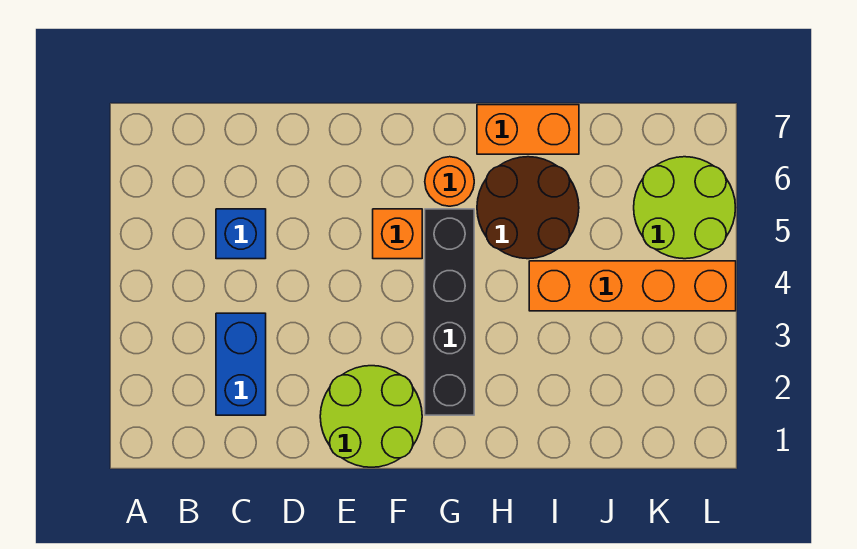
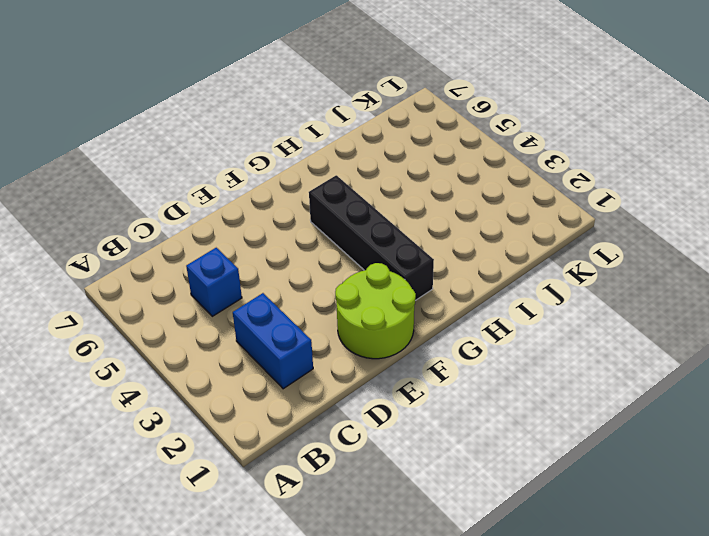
none -> orange 1x1 brick [373,209,422,259]
none -> orange 1x1 round brick [425,157,474,206]

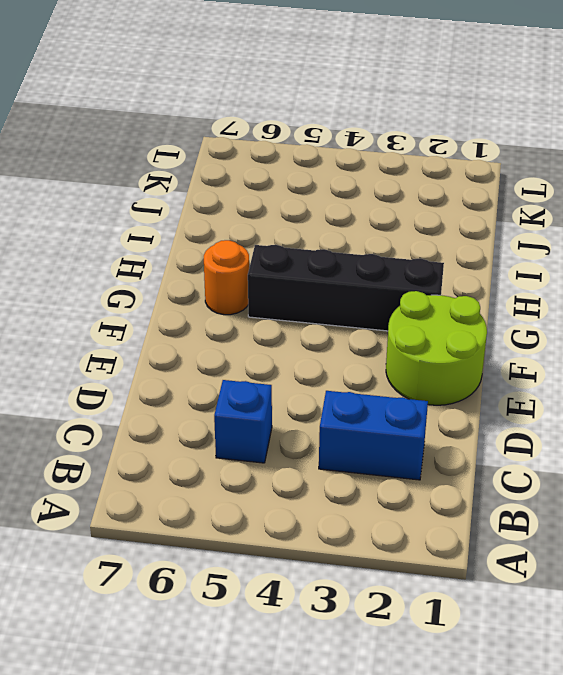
none -> orange 1x1 brick [373,209,422,259]
none -> brown 2x2 round brick [477,157,579,259]

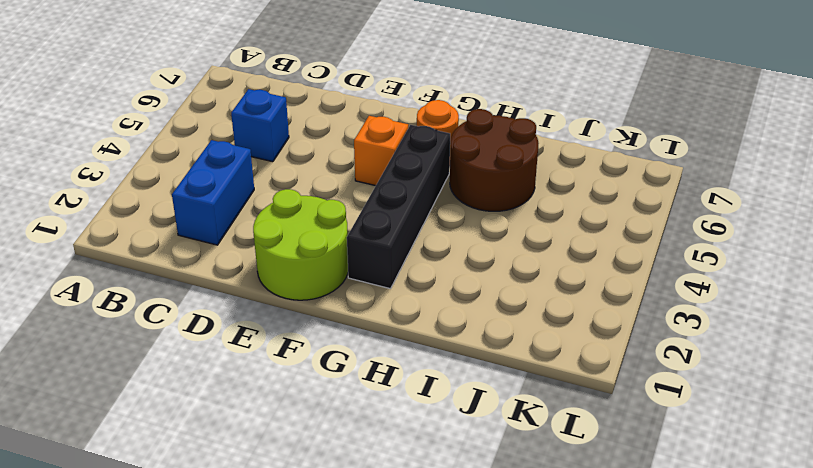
none -> orange 1x2 brick [477,105,579,154]
none -> orange 1x4 brick [529,261,736,311]

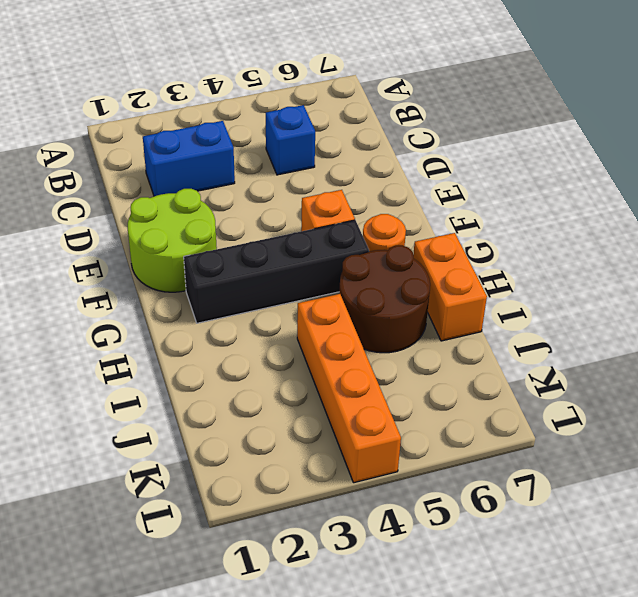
none -> lime 2x2 round brick [634,157,736,259]

